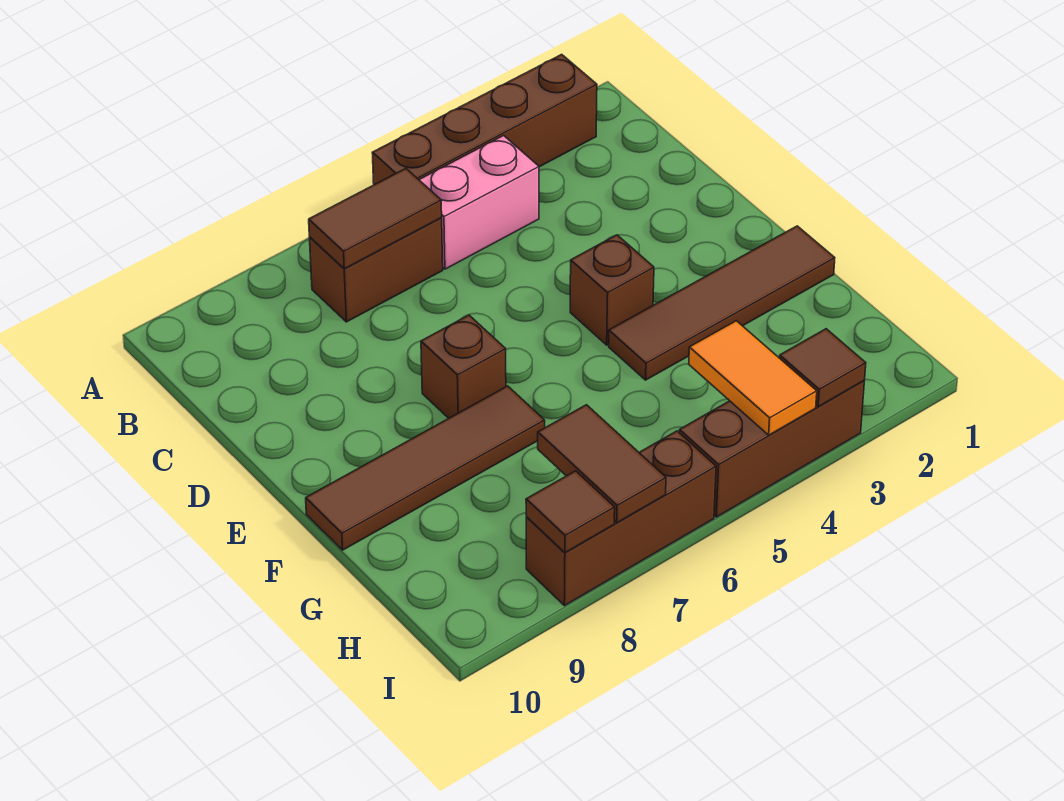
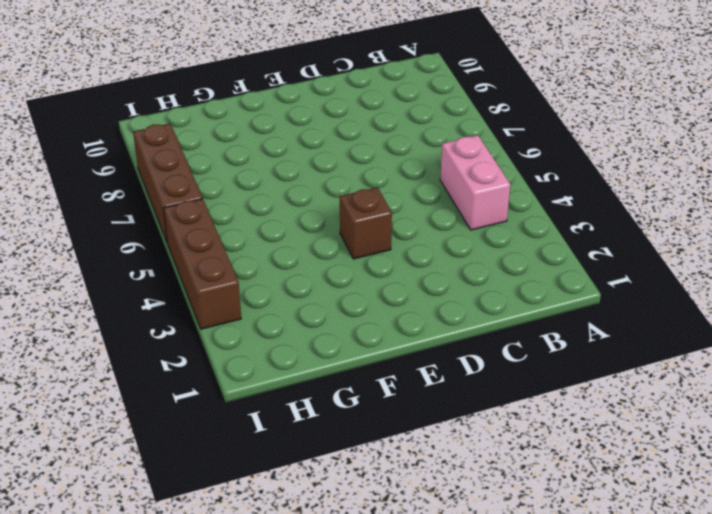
none -> brown 1x4 brick [372,54,597,185]
none -> brown 1x2 brick [309,218,443,322]
none -> brown 1x1 brick [421,315,506,418]

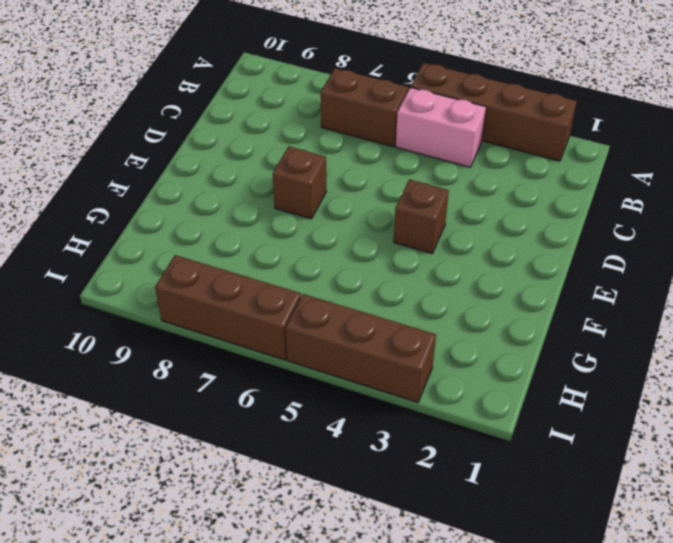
none -> brown 1x4 tile [609,226,835,380]
none -> brown 1x4 tile [306,386,545,550]
none -> brown 1x2 tile [309,169,442,269]

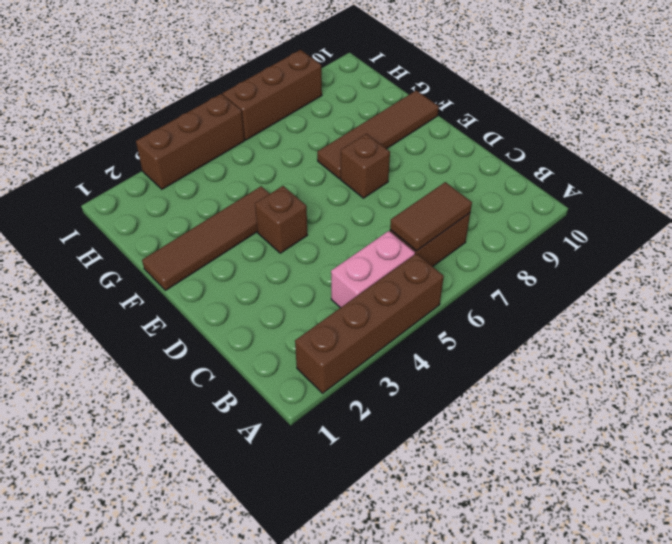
none -> orange 1x2 tile [689,321,817,435]
none -> brown 1x2 tile [538,405,666,523]
none -> brown 1x1 tile [780,329,866,407]

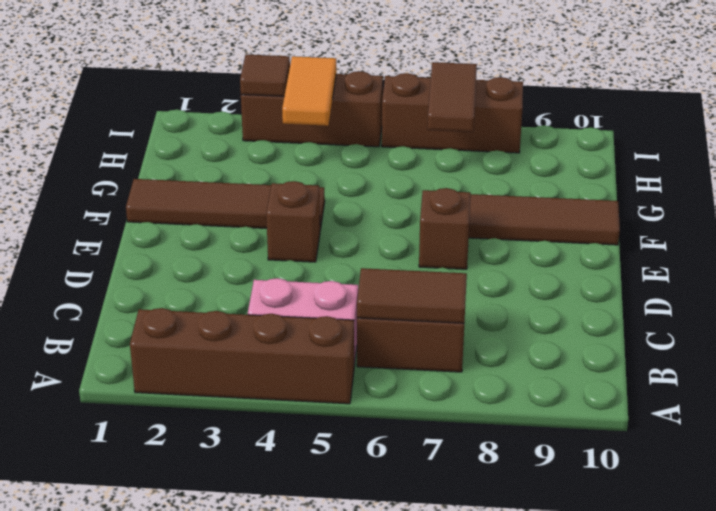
none -> brown 1x1 tile [526,471,615,553]

